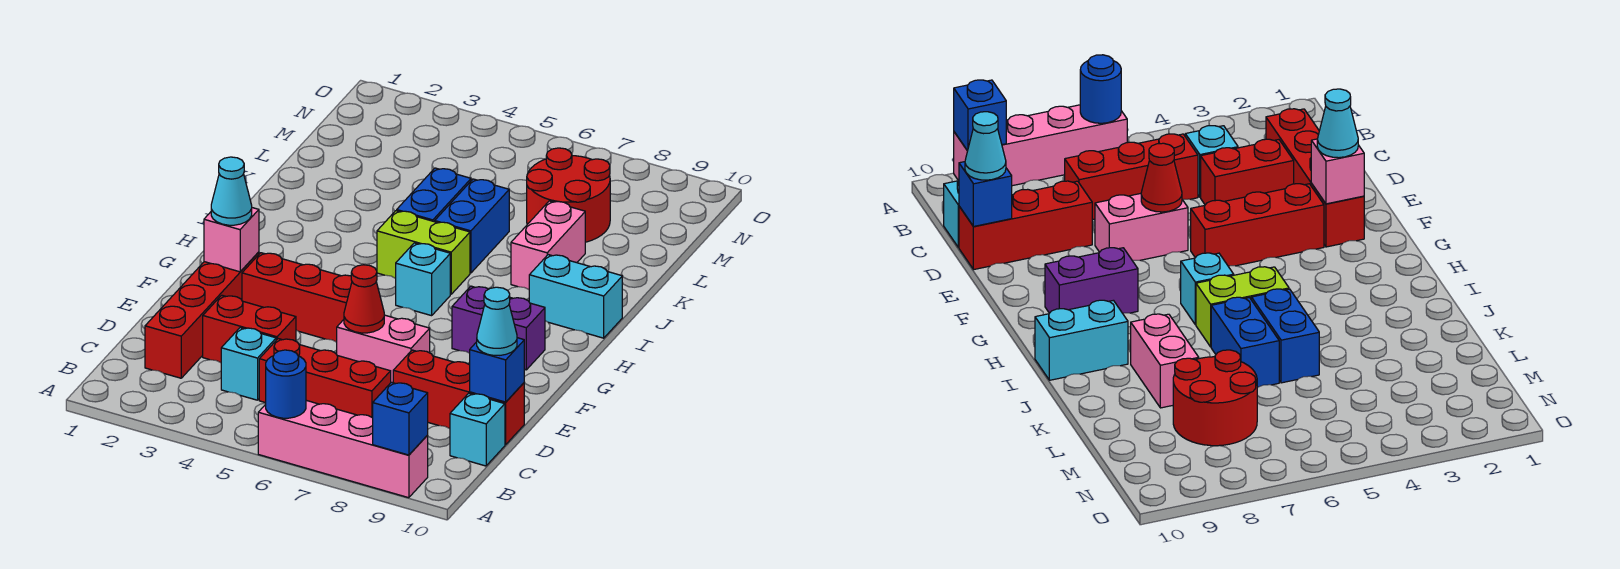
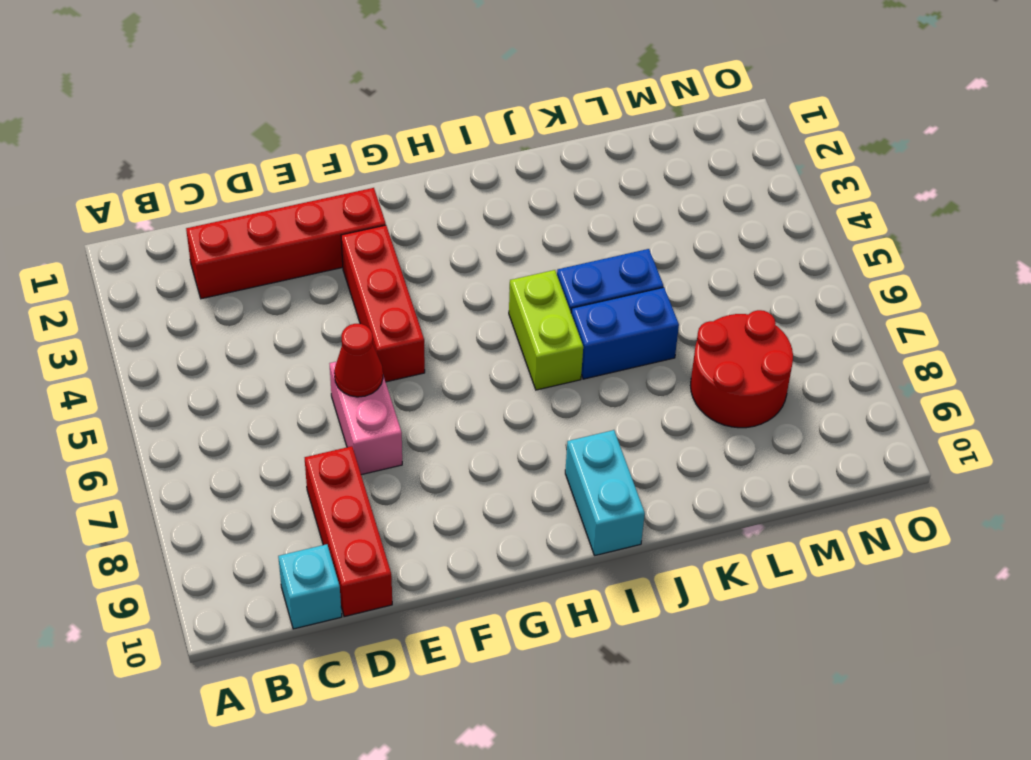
none -> pink 1x4 brick [258,400,428,498]
none -> cyan 1x1 brick [221,328,276,400]
none -> red 1x3 brick [259,339,391,418]

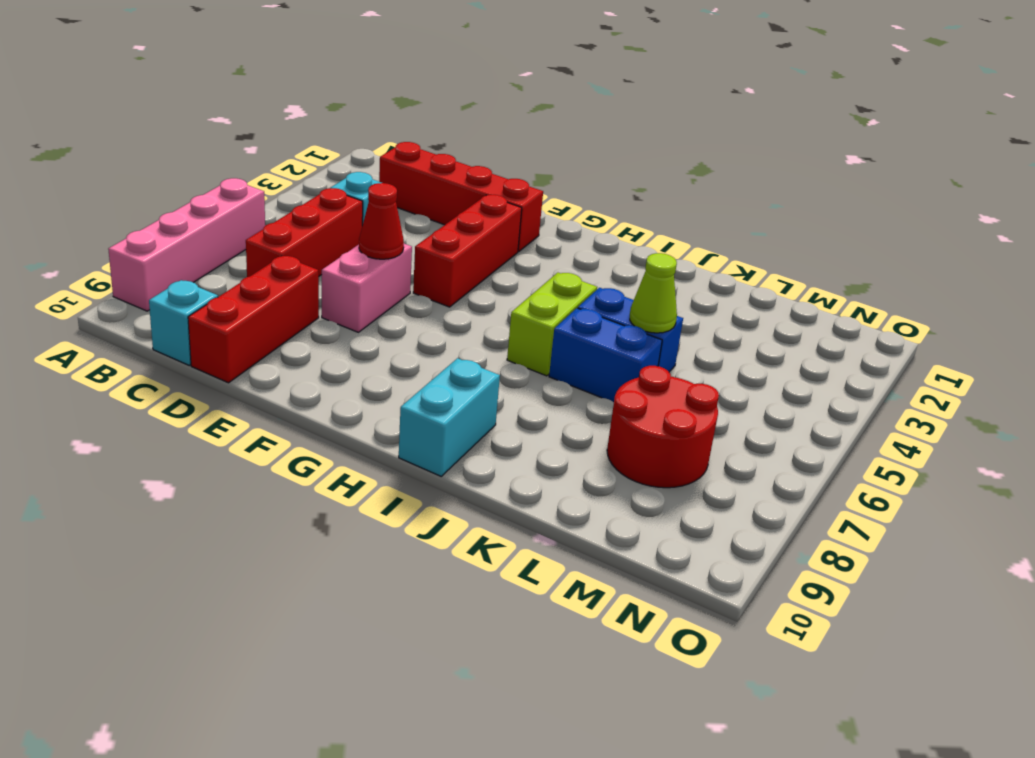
lime 1x1 cone [630,253,677,333] -> none
none -> red 1x2 brick [203,295,296,363]
none -> purple 1x2 brick [452,286,545,370]
none -> cyan 1x1 brick [396,243,450,316]

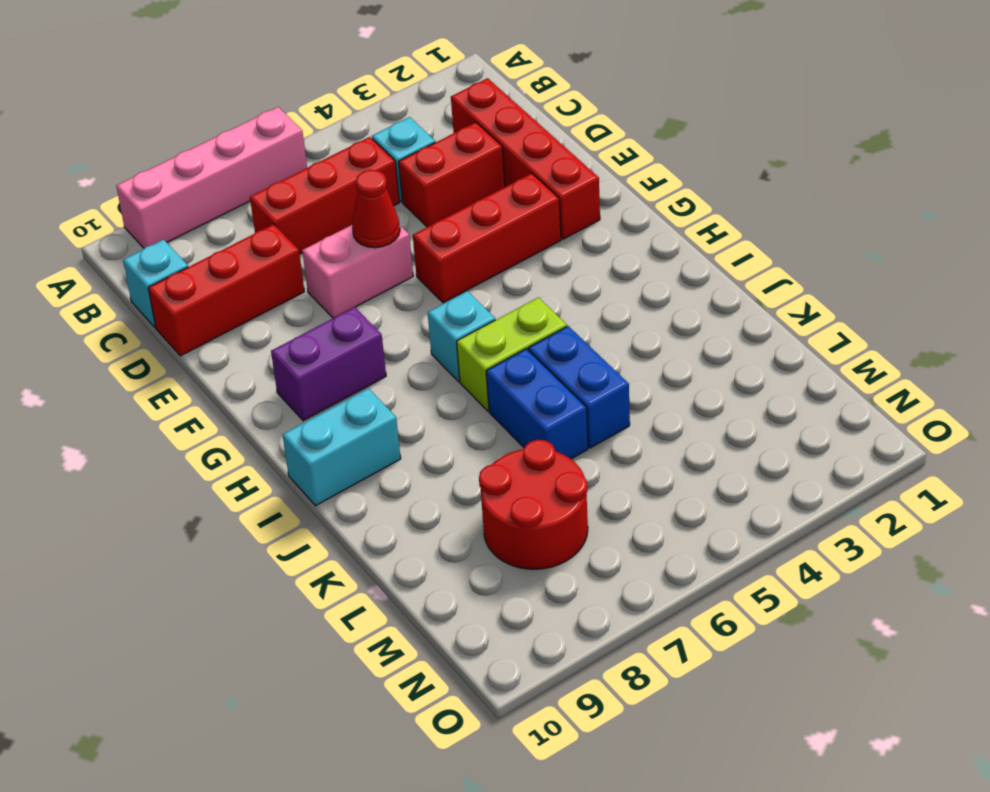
none -> pink 1x2 brick [511,201,585,289]
none -> blue 1x1 round brick [266,350,306,418]
none -> blue 1x1 brick [373,382,428,455]

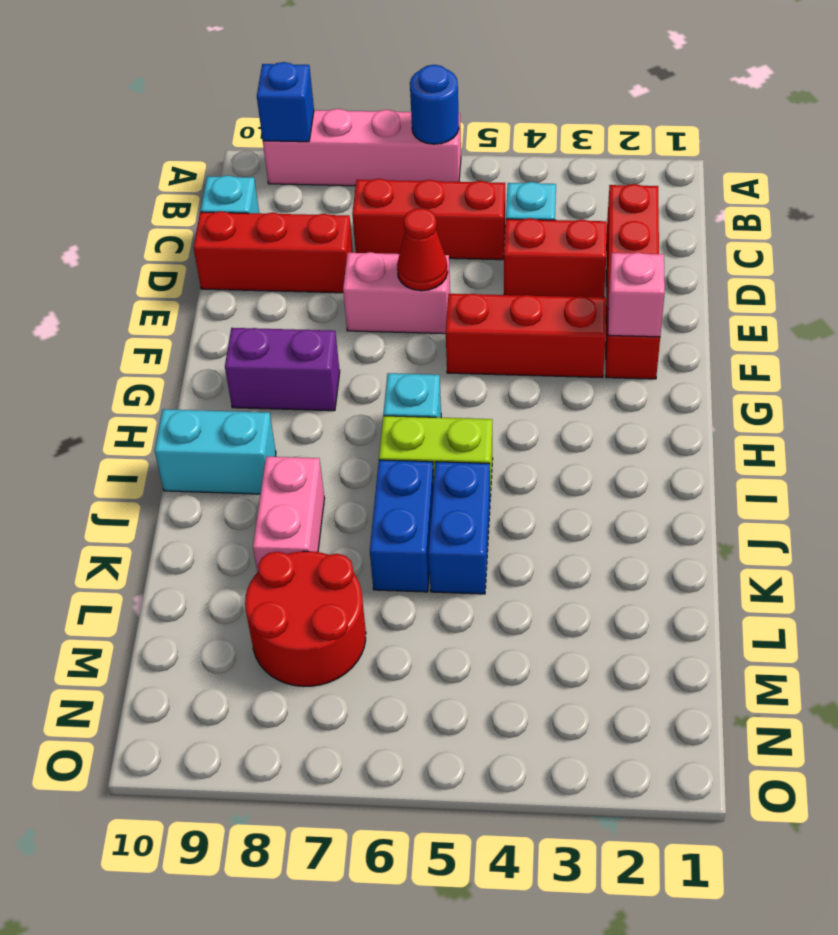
none -> blue 1x1 brick [470,338,524,402]
none -> cyan 1x1 cone [477,287,517,355]
none -> cyan 1x1 cone [211,157,252,225]

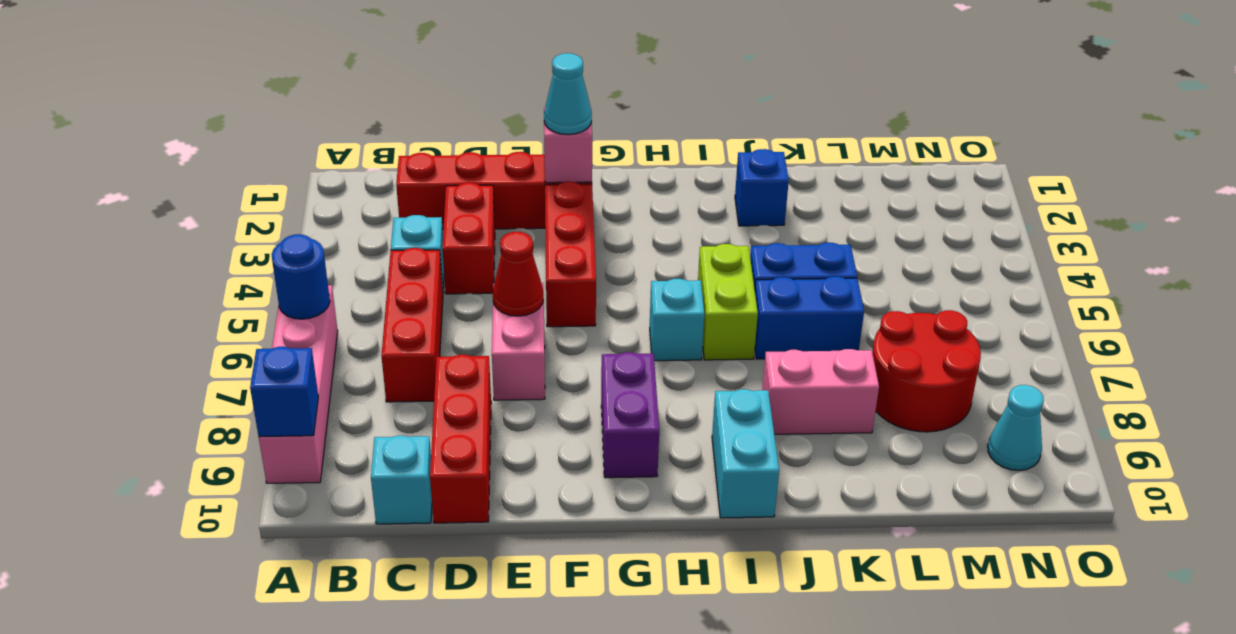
blue 1x1 brick [735,149,789,226] -> blue 1x1 brick moved to [470,338,524,402]
cyan 1x1 cone [988,385,1044,470] -> cyan 1x1 cone moved to [477,287,517,355]

